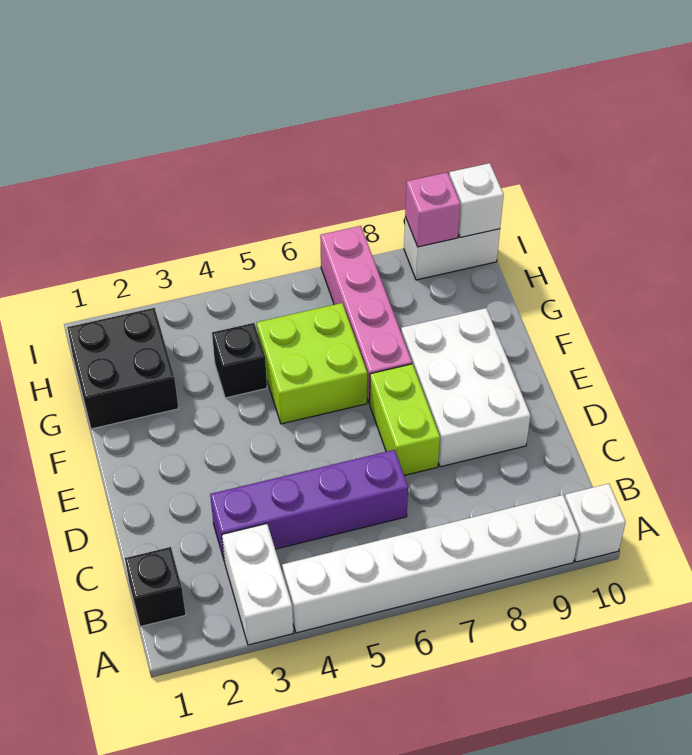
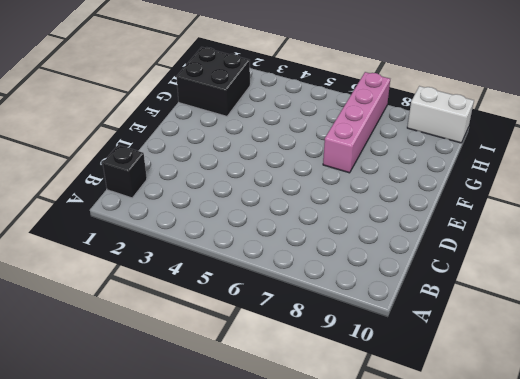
none -> white 1x2 brick [222,524,293,645]
none -> white 1x6 brick [282,495,579,633]
none -> white 1x1 brick [565,484,626,562]

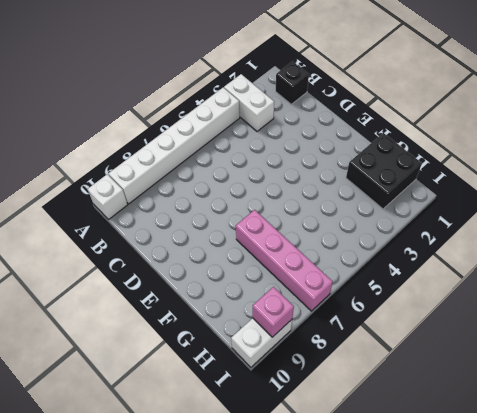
none -> purple 1x4 brick [210,450,408,562]
none -> lime 1x2 brick [370,364,440,475]
none -> white 2x3 brick [401,308,531,467]

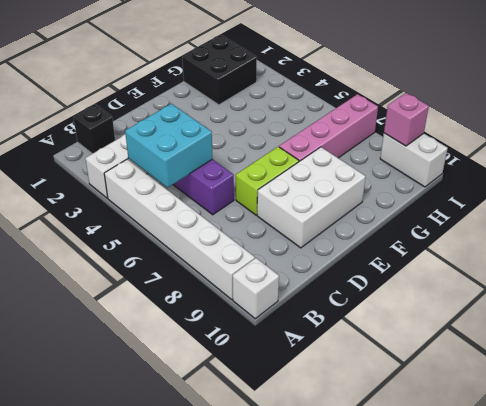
cyan 2x2 brick [125,104,213,188] -> none
none -> lime 2x2 brick [257,303,367,424]
none -> black 1x1 brick [212,323,267,398]
none -> white 1x1 brick [449,163,504,238]

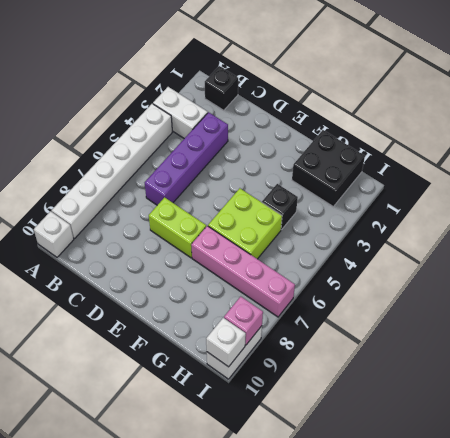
none -> white 2x3 brick [401,308,531,467]

